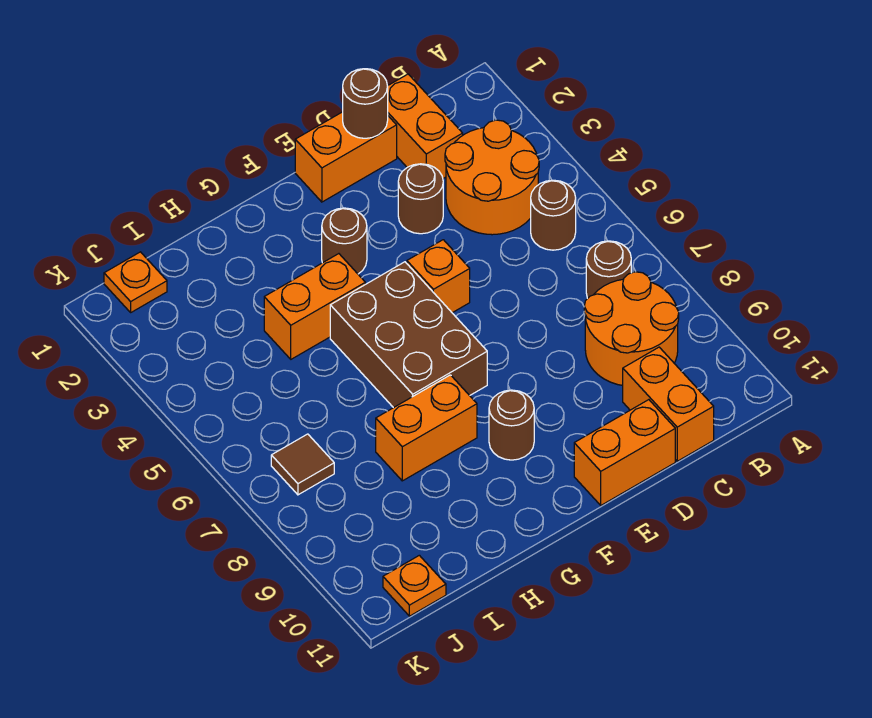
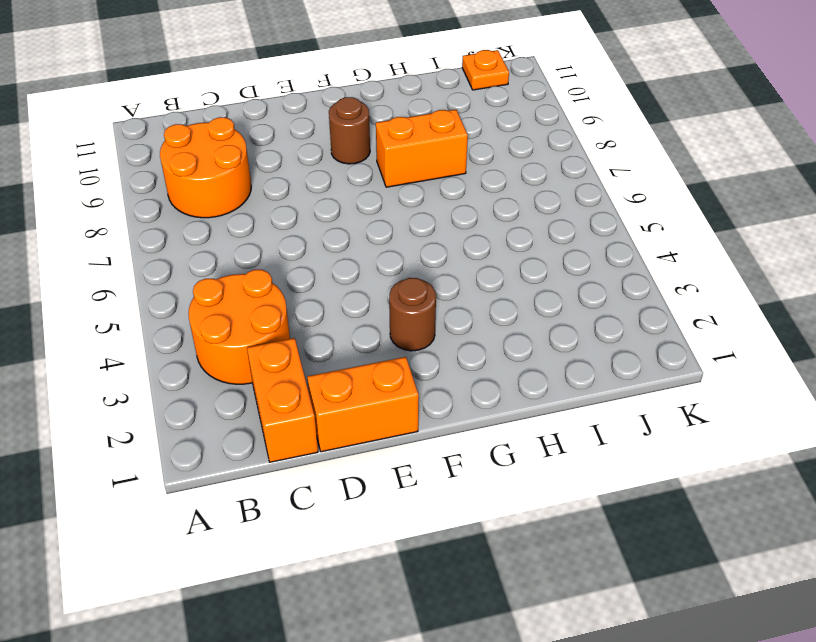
none -> brown 1x1 round brick [531,180,576,250]
none -> brown 1x1 round brick [586,241,631,299]
none -> orange 1x2 brick [623,347,714,461]

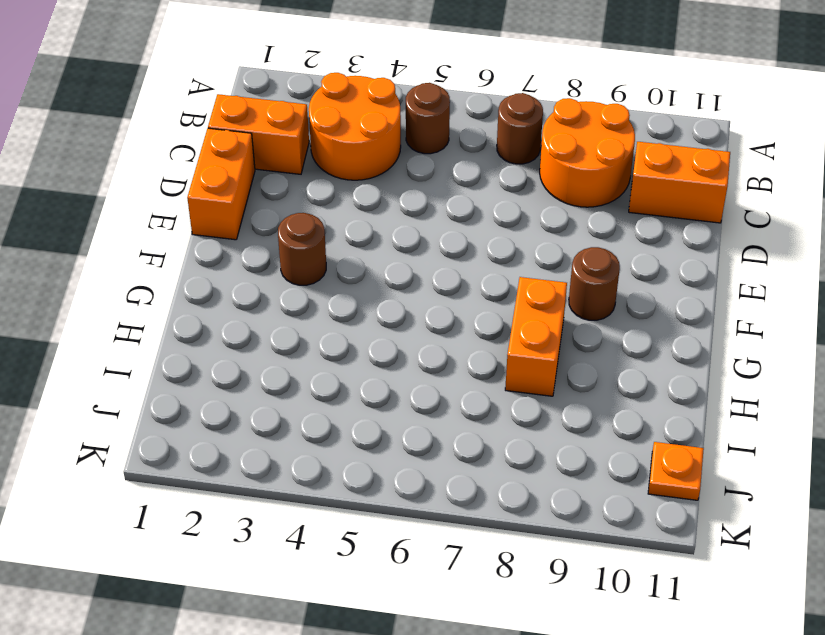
none -> brown 1x1 round brick [398,164,443,234]
none -> orange 1x2 brick [574,400,675,505]
none -> orange 1x1 brick [407,240,470,313]

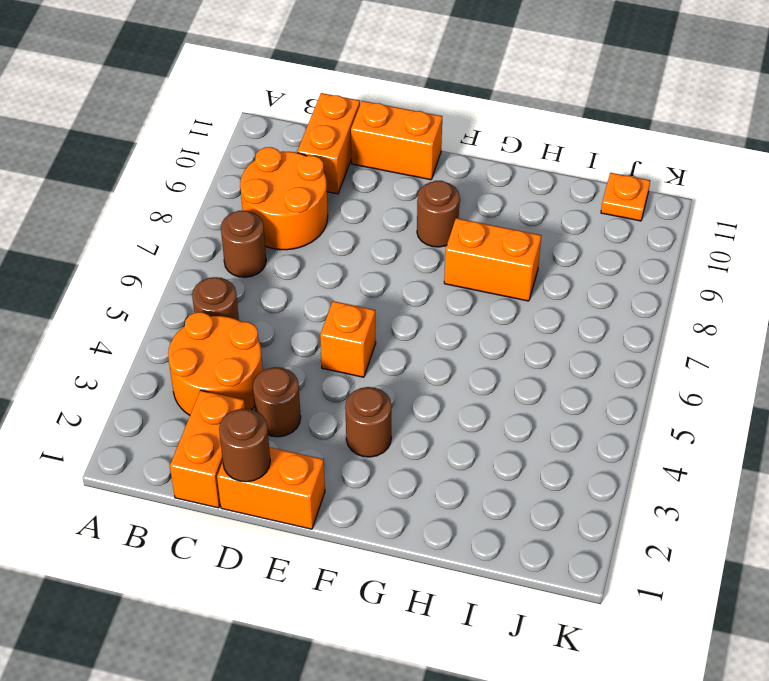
none -> brown 2x3 brick [330,262,487,408]
none -> orange 1x2 brick [264,254,365,359]
none -> orange 1x1 plate [104,252,167,312]

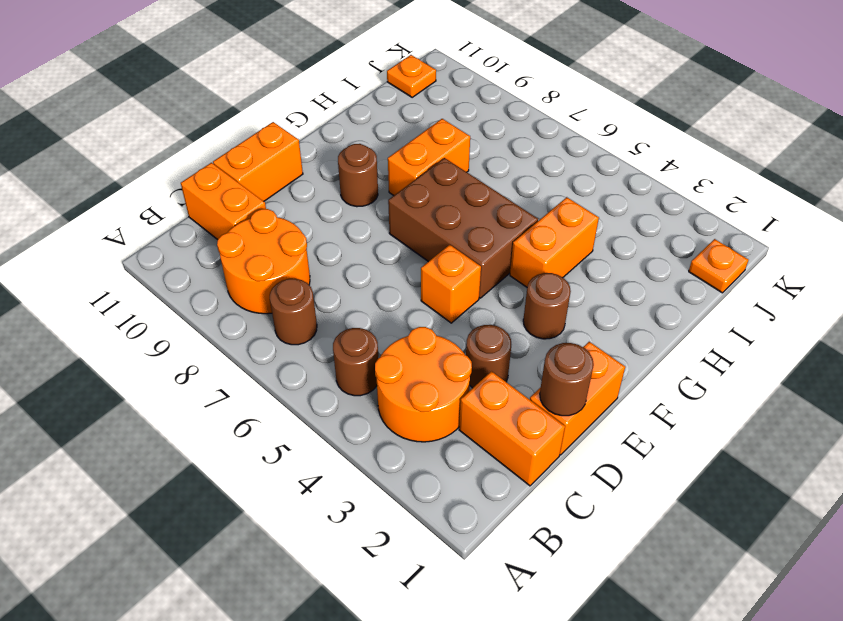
none -> brown 1x1 tile [271,434,334,495]

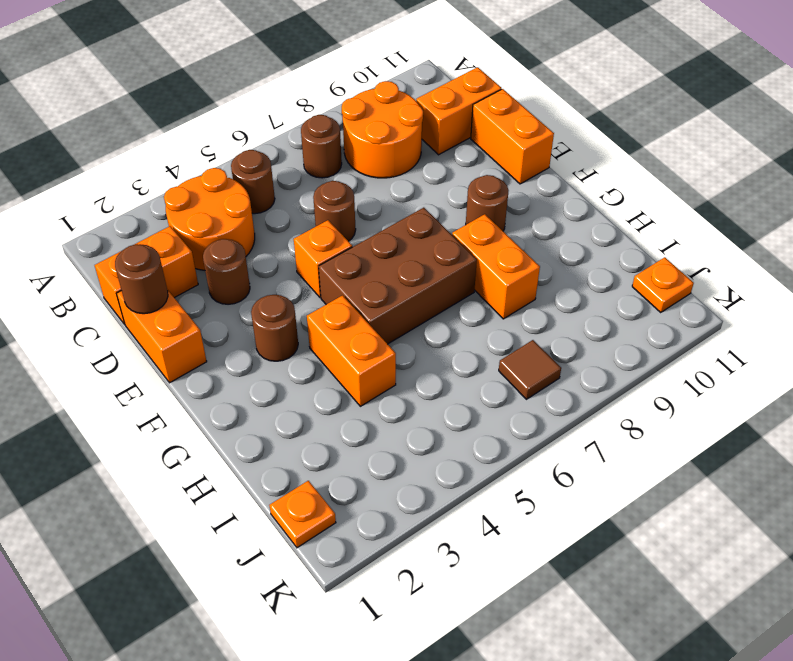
brown 1x1 round brick [313,181,356,241] -> none

